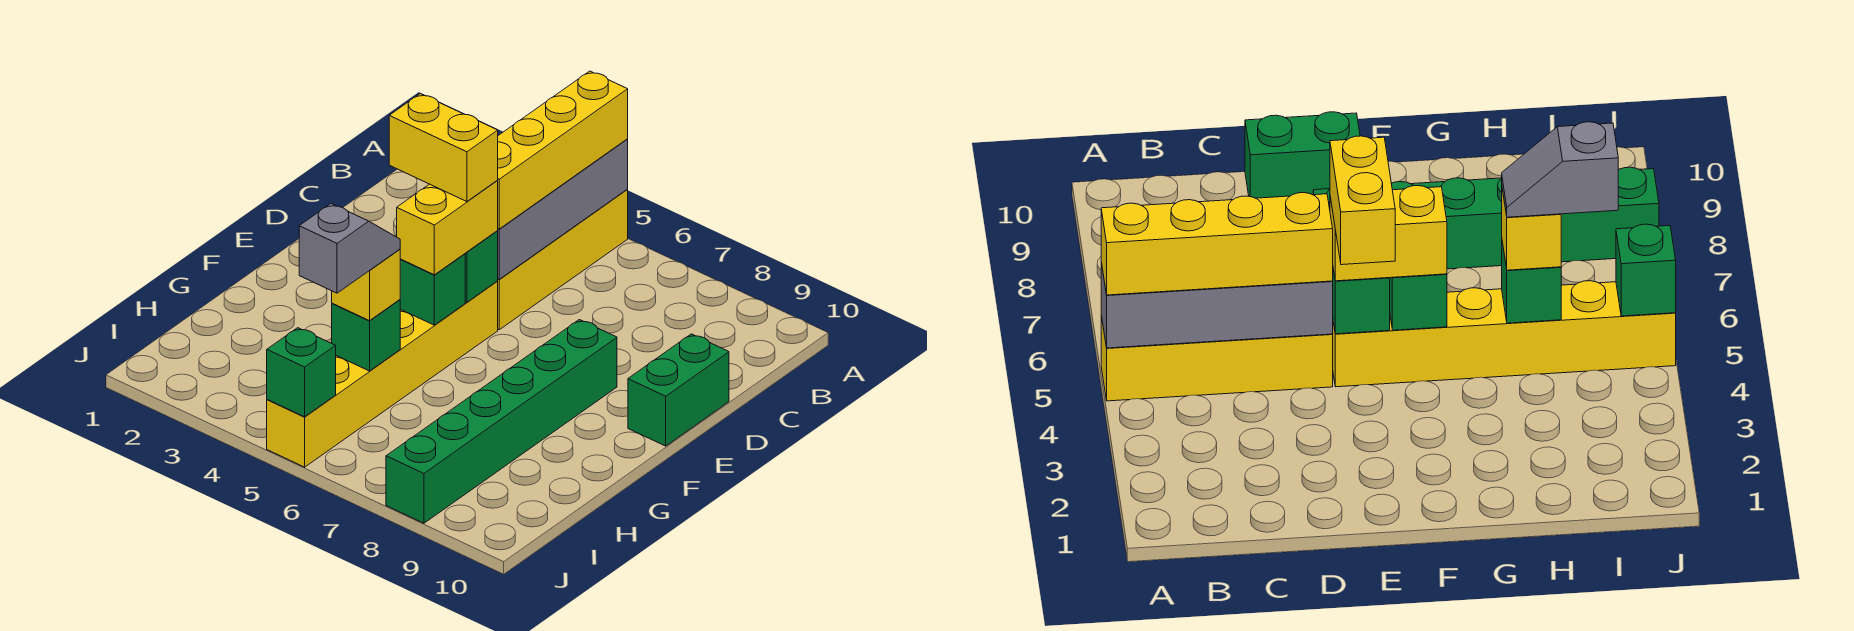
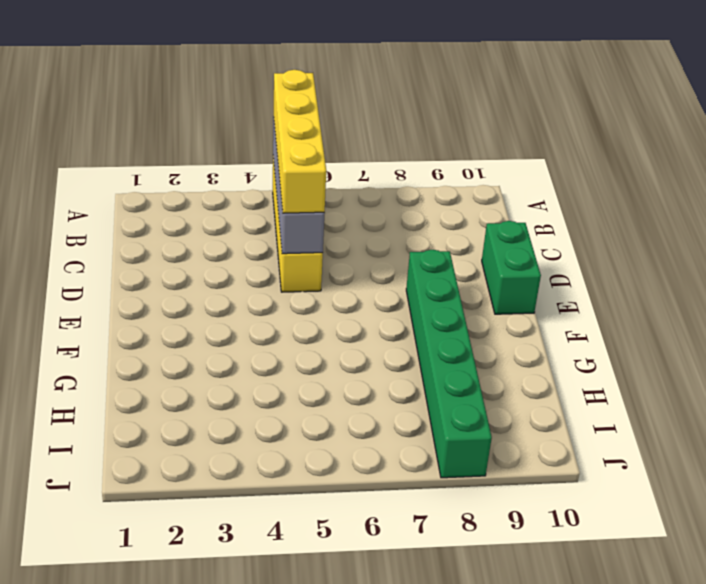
none -> yellow 1x6 brick [267,281,498,467]
none -> green 1x1 brick [465,231,498,302]
none -> green 1x1 brick [400,254,465,325]

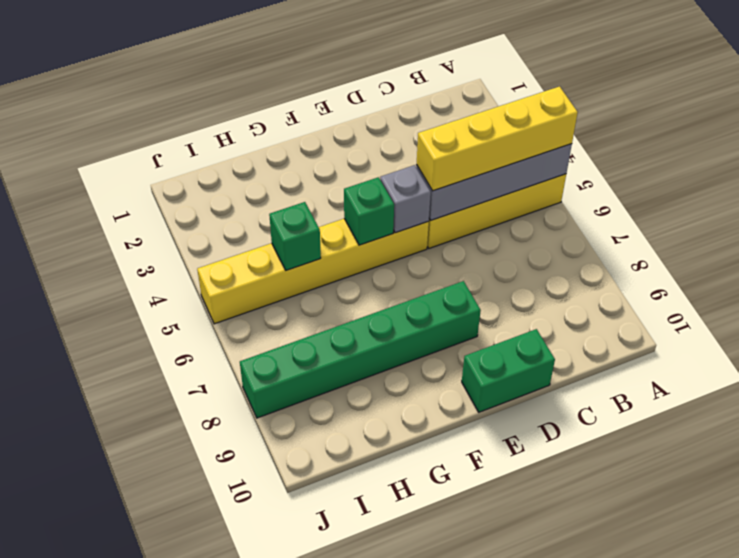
grey 1x1 brick [380,165,431,233] -> green 1x1 brick [465,231,498,302]
none -> green 1x1 brick [267,328,336,417]
none -> yellow 1x2 brick [397,181,498,275]
none -> yellow 1x1 brick [332,249,400,321]

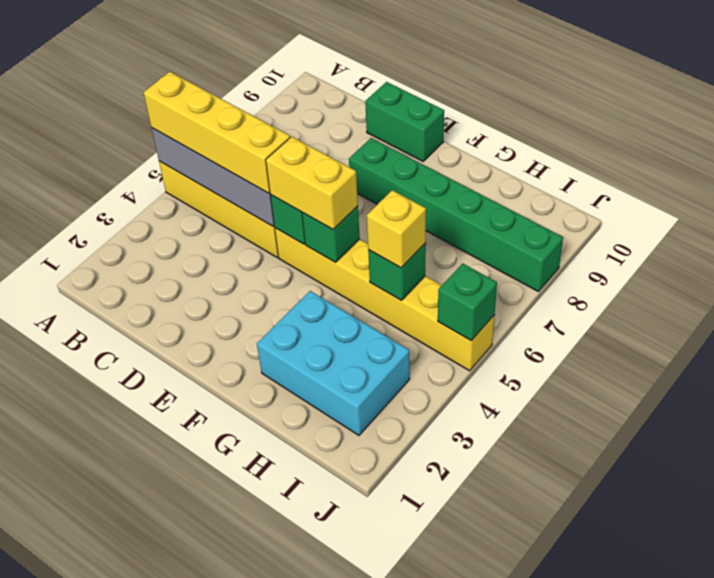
cyan 2x3 brick [257,291,410,435] -> none
none -> yellow 1x2 brick [389,94,498,202]
none -> grey 1x2 slope [299,204,400,293]

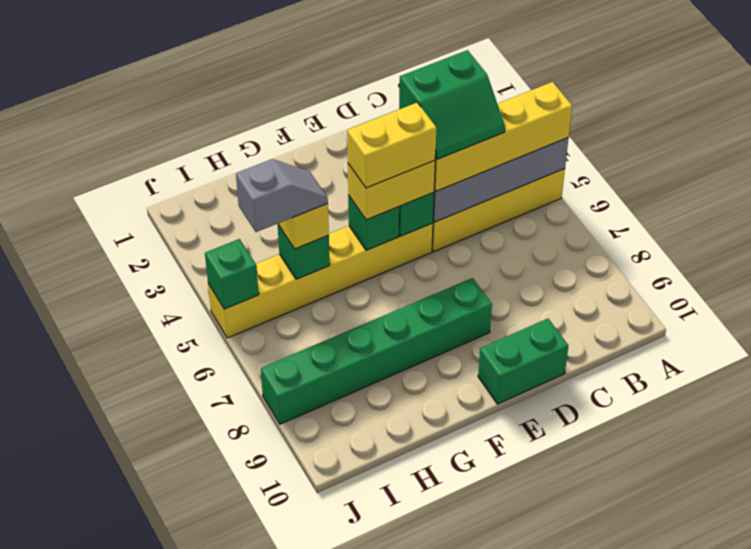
green 2x2 slope [399,50,505,159] -> none
yellow 1x2 brick [347,102,436,188] -> yellow 1x2 brick turned to [389,94,498,202]

